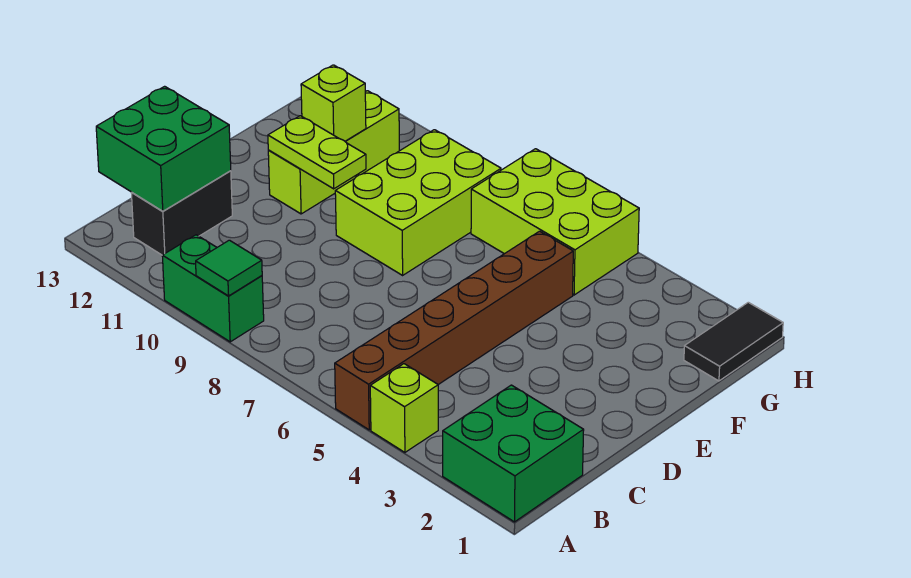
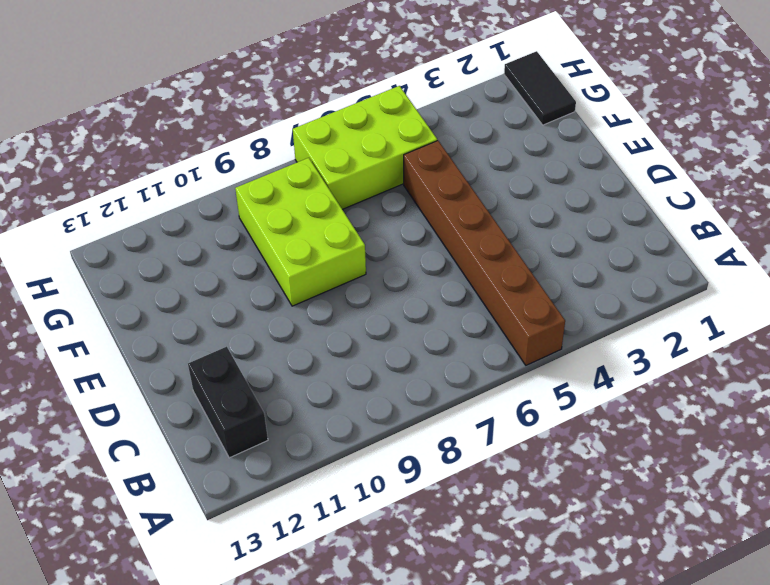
none -> green 2x2 brick [443,385,584,522]
none -> lime 1x1 brick [370,364,438,452]
none -> green 1x2 brick [162,235,264,342]

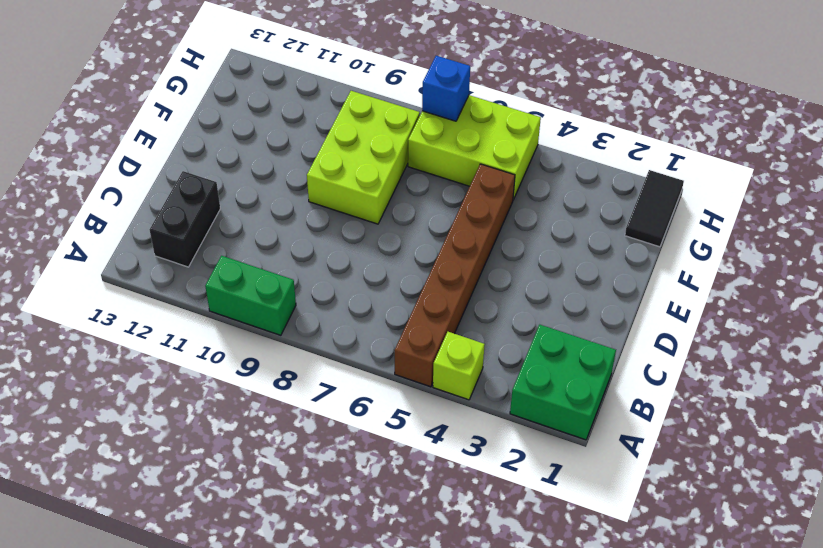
blue 1x1 brick [422,56,470,121] -> none
none -> lime 1x3 brick [268,91,399,214]
none -> green 1x1 tile [196,240,262,296]
none -> green 2x2 brick [96,86,231,211]

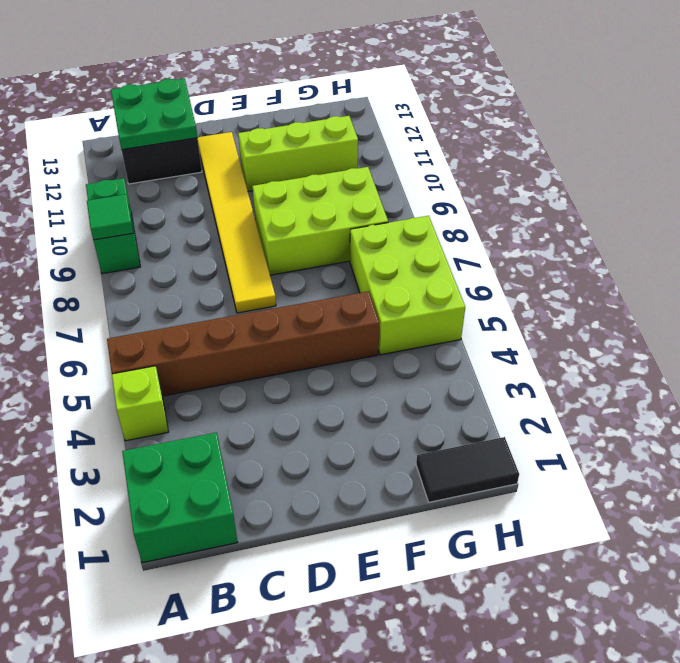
green 2x2 plate [111,79,198,150] -> green 2x2 brick [96,86,231,211]
yellow 1x6 tile [198,132,276,313] -> none
none -> lime 1x2 plate [268,116,366,189]
none -> lime 1x1 brick [301,65,366,141]

